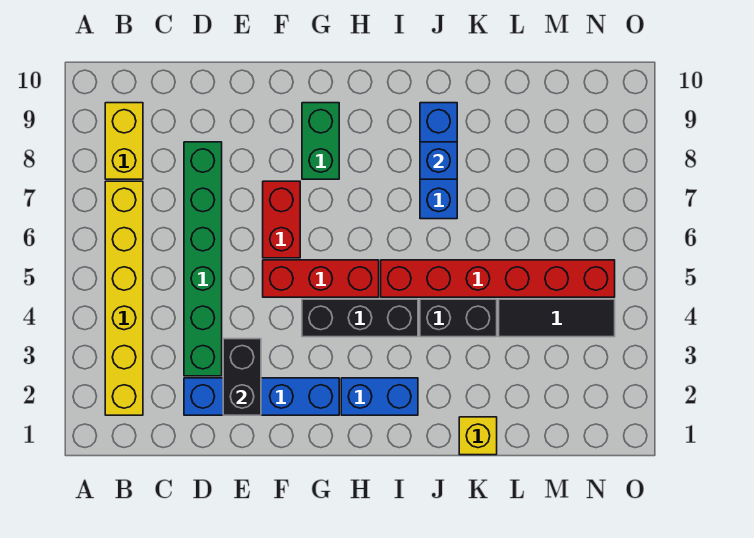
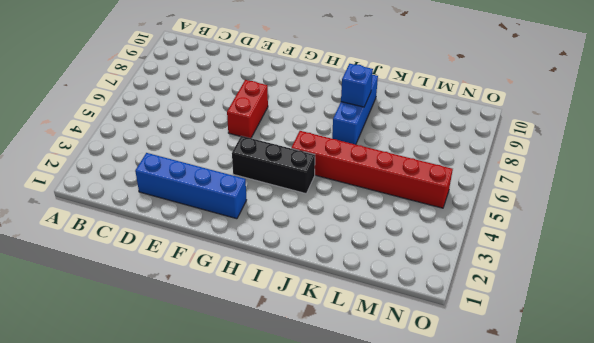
none -> yellow 1x6 brick [105,181,143,415]
none -> yellow 1x2 brick [105,103,143,179]
none -> green 1x6 brick [184,142,222,376]

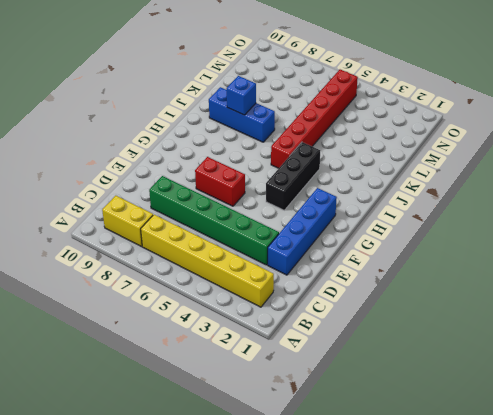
none -> red 1x3 brick [263,260,379,297]
none -> green 1x2 brick [302,103,339,179]
none -> blue 1x2 brick [341,378,418,415]

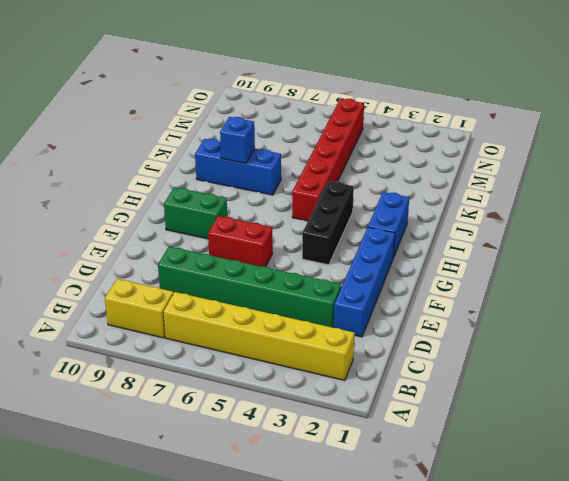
none -> red 1x3 brick [263,260,379,297]
none -> black 1x2 brick [420,299,497,337]
none -> yellow 1x1 brick [459,417,497,455]

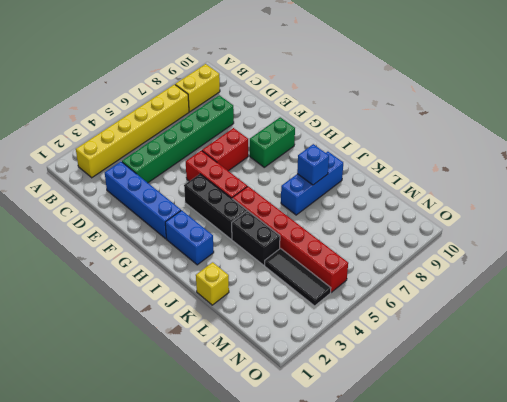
none -> black 1x2 brick [223,339,261,415]

